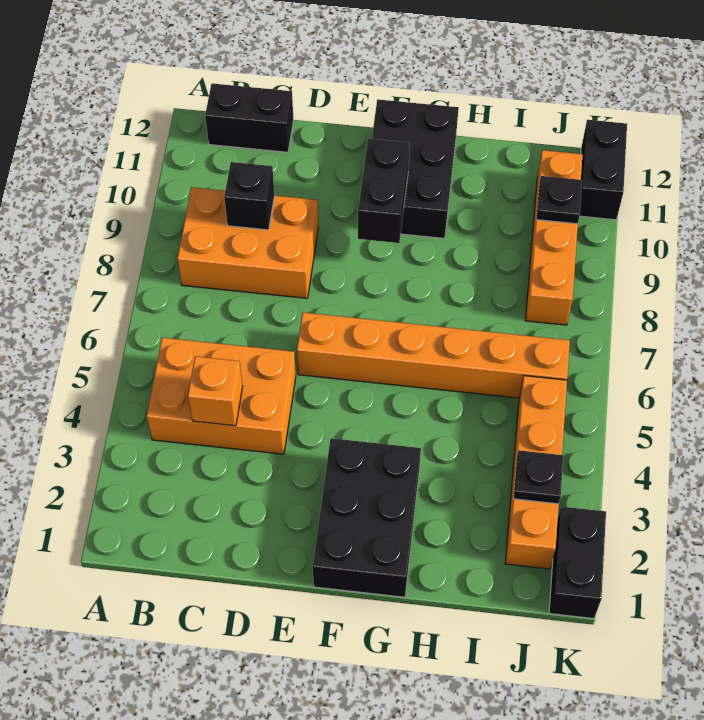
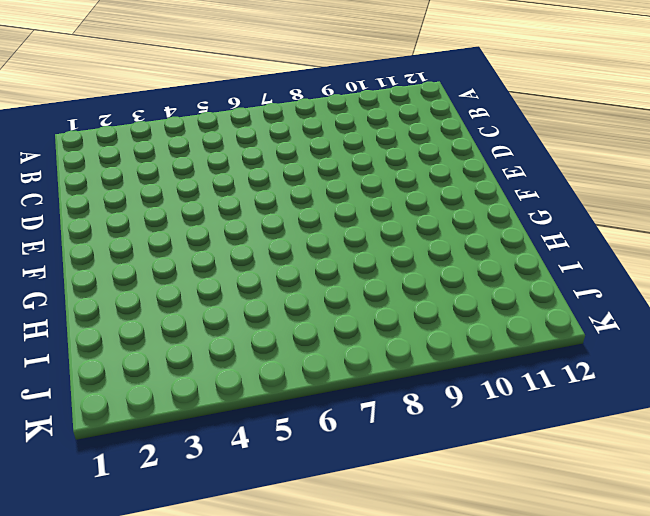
none -> orange 2x3 brick [147,338,296,454]
none -> orange 2x3 brick [177,187,318,298]
none -> black 1x2 brick [205,83,294,152]

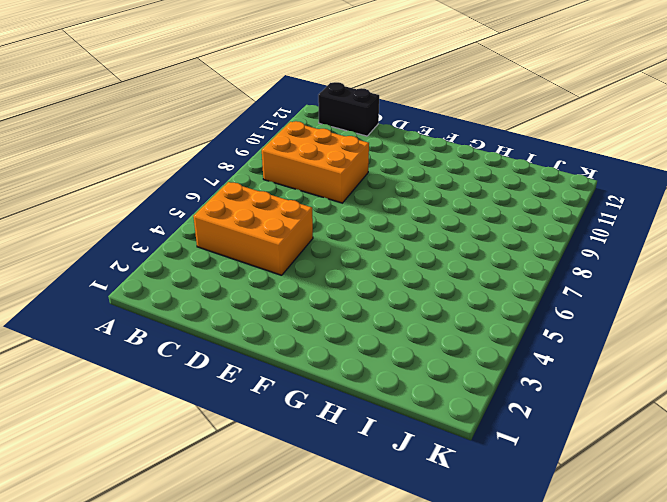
none -> orange 1x6 brick [297,313,570,398]
none -> black 2x3 brick [313,438,421,597]
none -> black 2x3 brick [372,99,459,238]

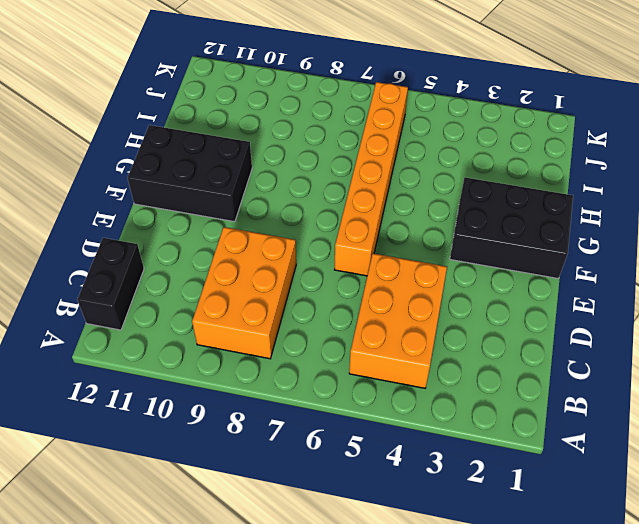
none -> orange 1x4 brick [505,376,567,569]
none -> orange 1x4 brick [525,150,583,325]
none -> black 1x2 brick [549,507,606,619]

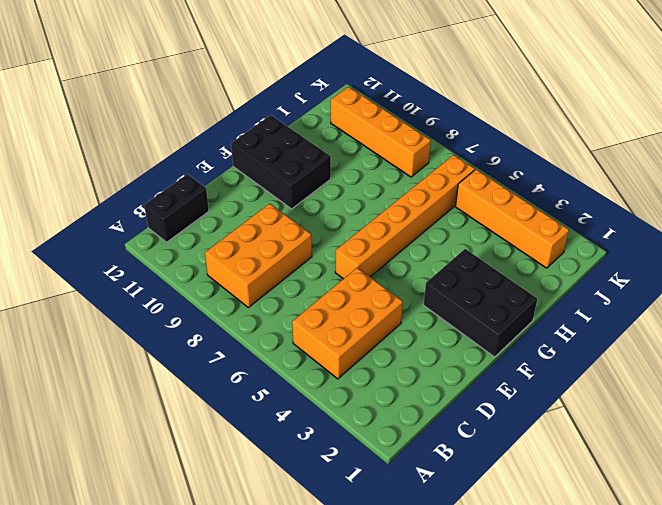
none -> black 1x2 brick [549,507,606,619]
none -> black 1x2 brick [580,120,627,220]
none -> orange 1x1 brick [188,356,243,426]

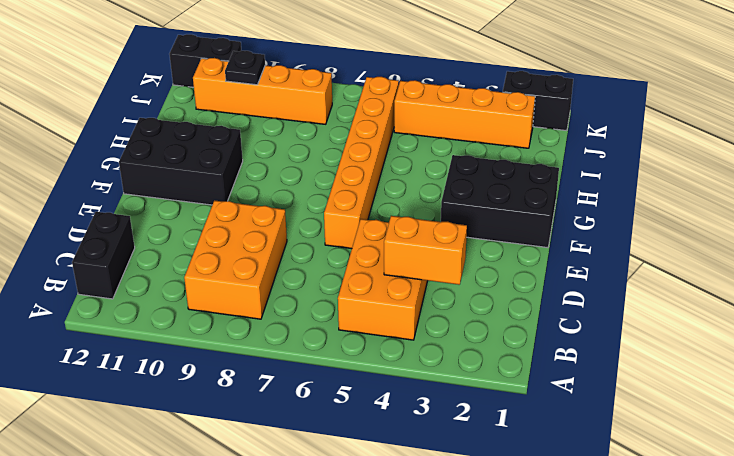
orange 1x2 brick [384,216,467,285] -> orange 1x1 brick [188,356,243,426]
none -> black 1x1 brick [224,162,275,230]
none -> black 1x2 brick [358,139,410,243]
none -> black 1x1 plate [514,450,563,504]

